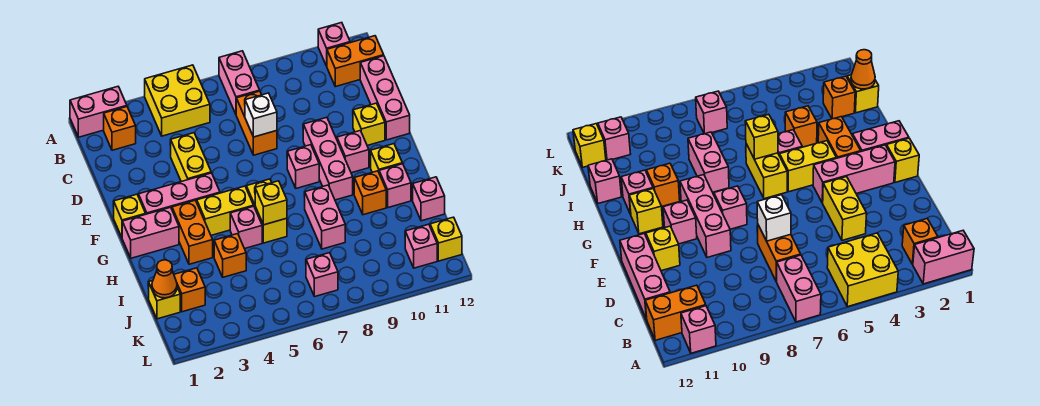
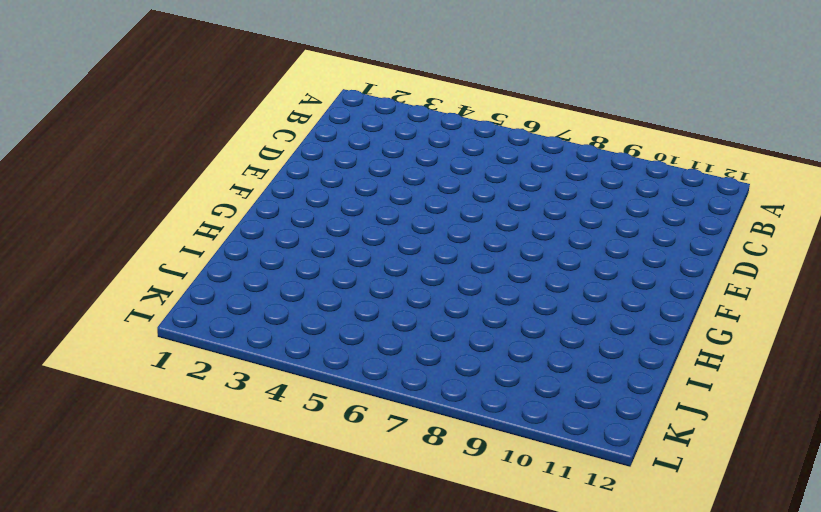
none -> pink 1x2 brick [70,87,127,137]
none -> yellow 2x2 brick [145,65,210,136]
none -> pink 1x2 brick [219,51,260,114]
none -> pink 1x1 brick [318,23,350,66]

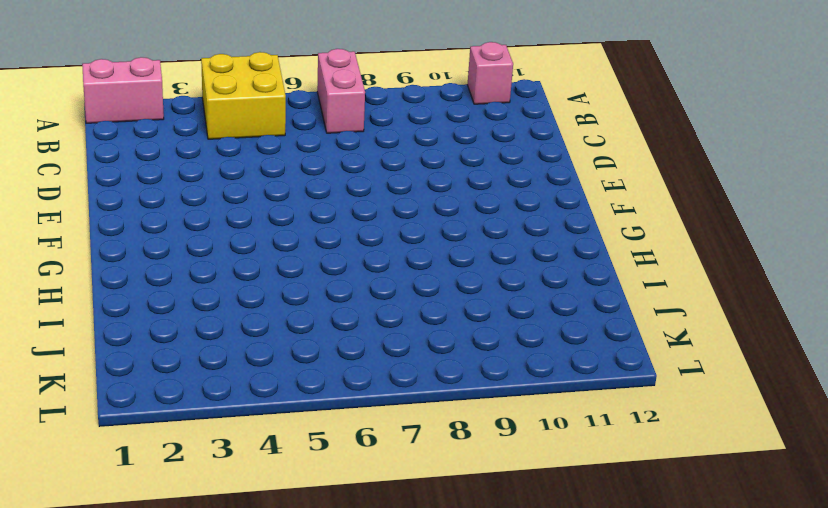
none -> orange 1x1 brick [104,107,136,150]
none -> orange 1x2 brick [327,36,384,87]
none -> orange 1x2 brick [236,91,277,155]
none -> pink 1x3 brick [360,56,410,140]

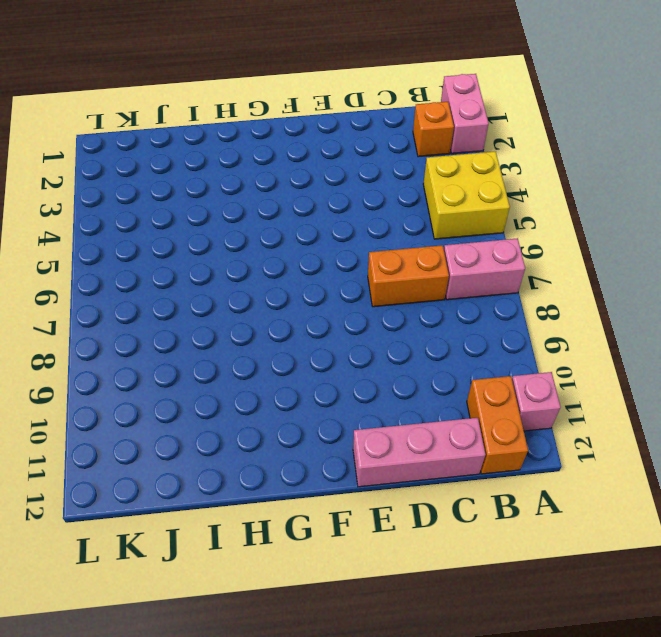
none -> yellow 1x2 brick [170,133,211,182]
none -> pink 1x3 brick [303,117,353,200]
none -> yellow 1x1 brick [353,103,385,146]
none -> yellow 1x1 brick [113,194,146,237]

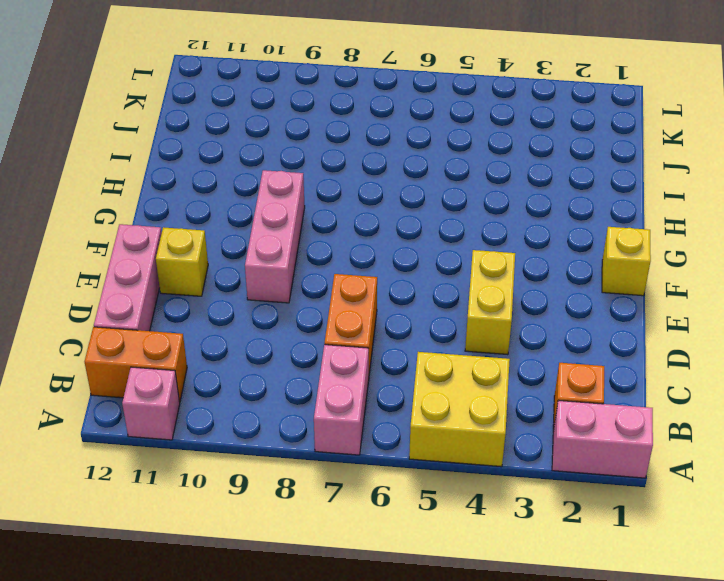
none -> pink 1x3 brick [139,173,220,214]
none -> pink 1x1 brick [287,145,319,188]
none -> pink 1x1 brick [337,131,369,173]
none -> pink 1x2 brick [122,207,179,258]

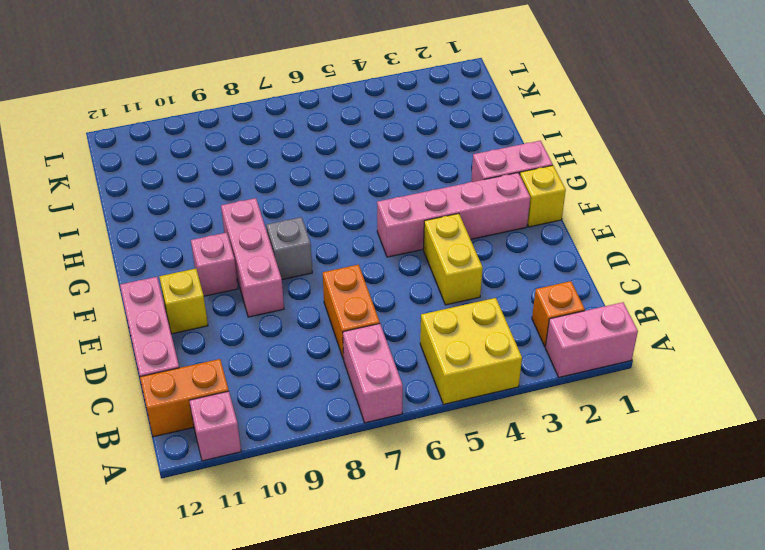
pink 1x4 brick [377,173,530,257] -> pink 1x3 brick [139,173,220,214]
grey 1x1 brick [266,217,312,280] -> pink 1x1 brick [287,145,319,188]
none -> orange 1x2 brick [172,200,213,264]
none -> yellow 1x2 brick [197,186,254,235]
none -> yellow 1x2 brick [246,179,287,243]
none -> yellow 1x1 brick [371,144,402,172]

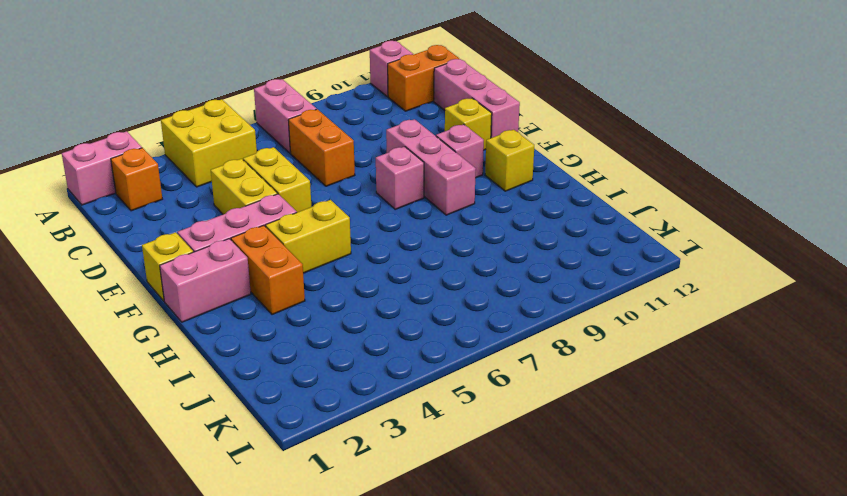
yellow 1x2 brick [243,147,311,212] -> yellow 1x2 brick moved to [246,179,287,243]
none -> pink 1x1 brick [230,206,262,249]
none -> pink 1x2 brick [305,185,345,249]
none -> orange 1x1 brick [354,171,386,215]
none -> pink 1x1 brick [379,164,411,208]

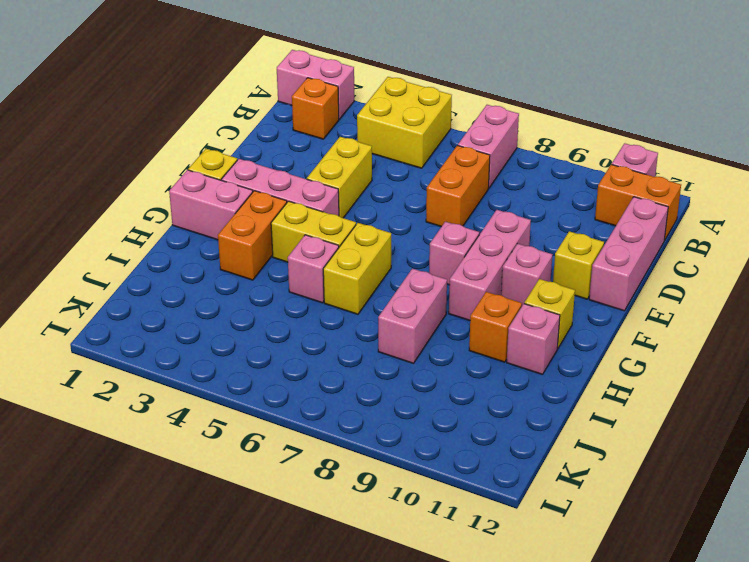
none -> orange 1x1 brick [214,234,246,277]
none -> pink 1x1 brick [412,177,445,221]
none -> yellow 1x1 brick [149,281,180,319]
none -> orange 1x1 brick [174,268,205,312]

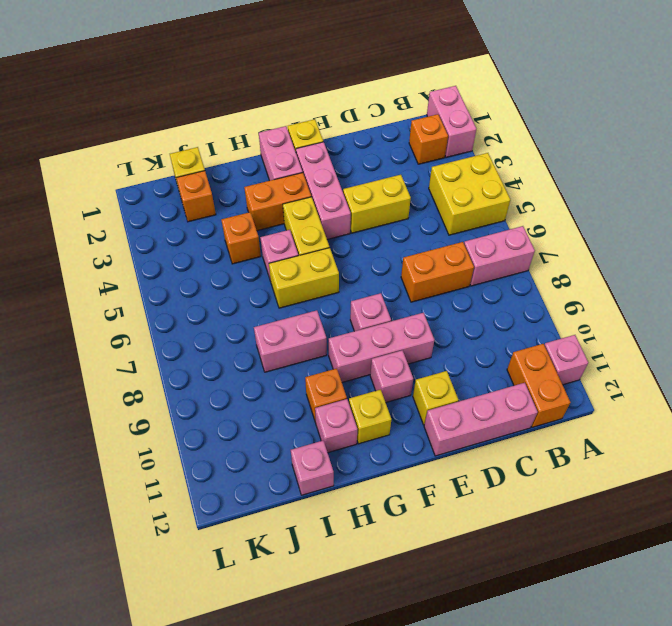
none -> pink 1x1 brick [306,253,338,296]
none -> pink 1x1 brick [405,224,437,268]
none -> yellow 1x1 brick [430,217,462,261]
none -> white 1x1 brick [245,93,277,137]

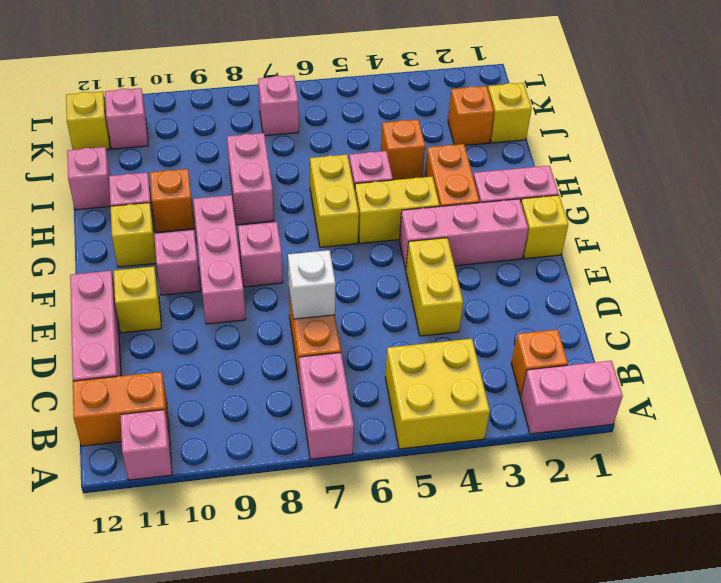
none -> yellow 1x1 brick [255,181,287,225]
none -> orange 1x1 cone [152,260,177,298]

